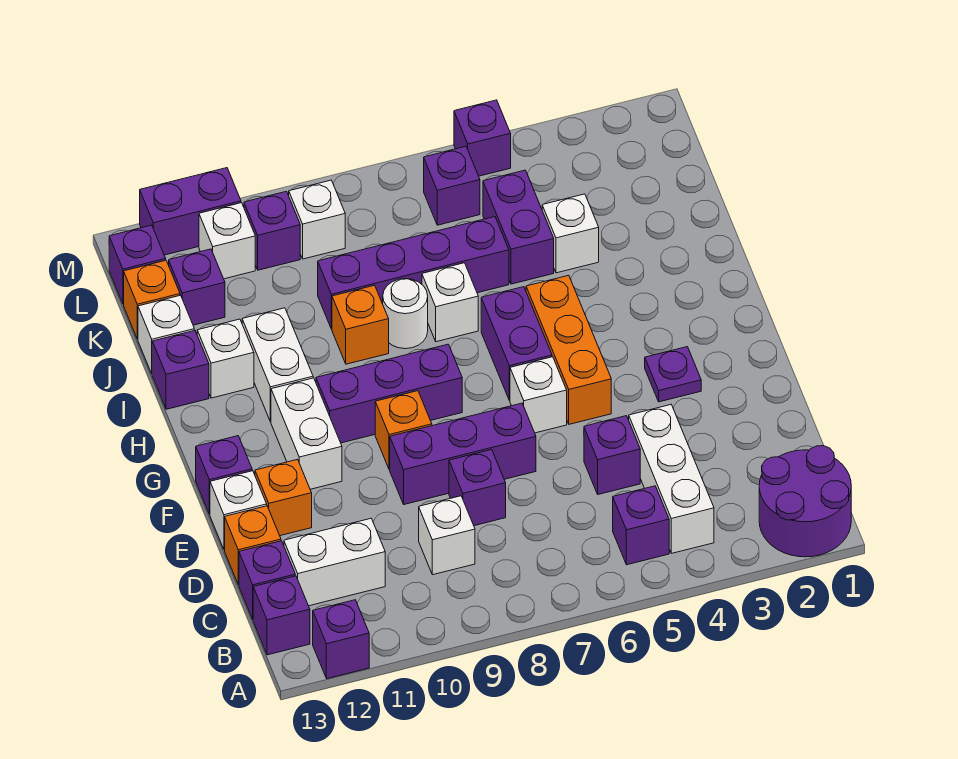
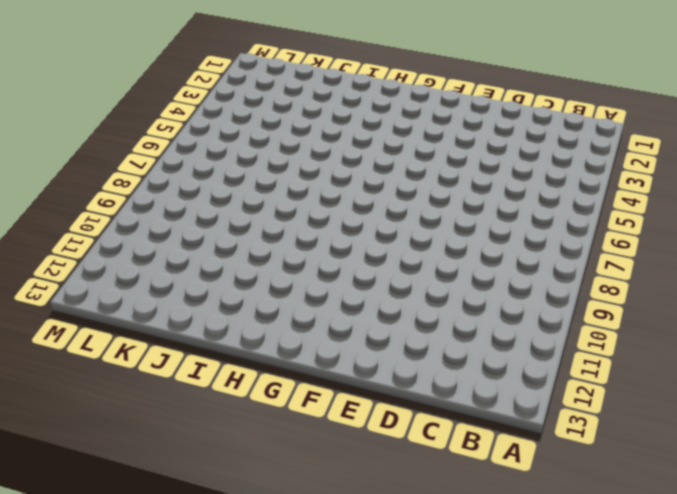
none -> purple 2x2 round brick [759,446,851,557]
none -> purple 1x1 brick [313,600,369,679]
none -> white 1x3 brick [629,405,714,553]
none -> purple 1x1 brick [613,486,669,565]

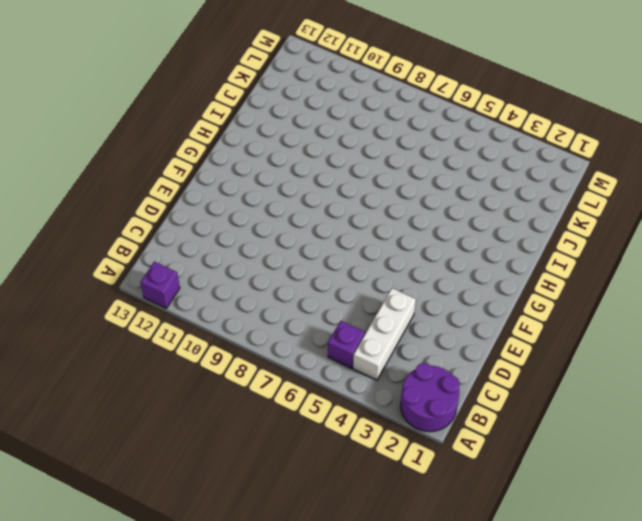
none -> purple 1x1 brick [253,576,310,655]
none -> white 1x1 brick [419,496,475,575]
none -> white 1x2 brick [284,519,385,606]
none -> purple 1x1 brick [239,541,295,619]

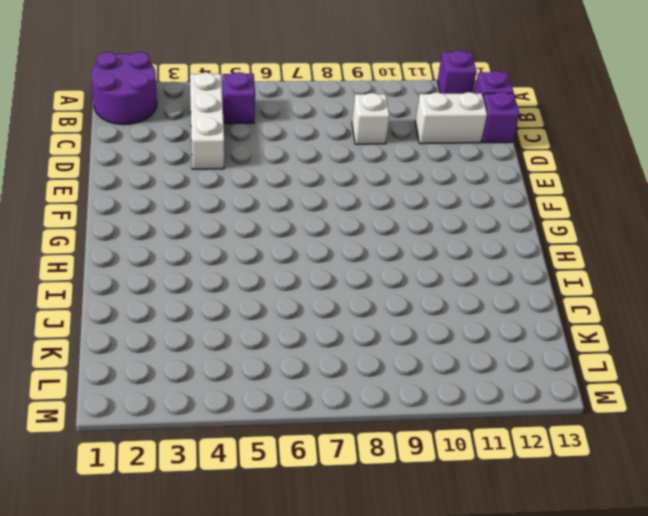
none -> purple 1x1 brick [584,416,640,494]
none -> purple 1x1 brick [449,450,506,526]
none -> orange 1x1 brick [225,506,281,585]
none -> purple 1x3 brick [390,403,536,504]

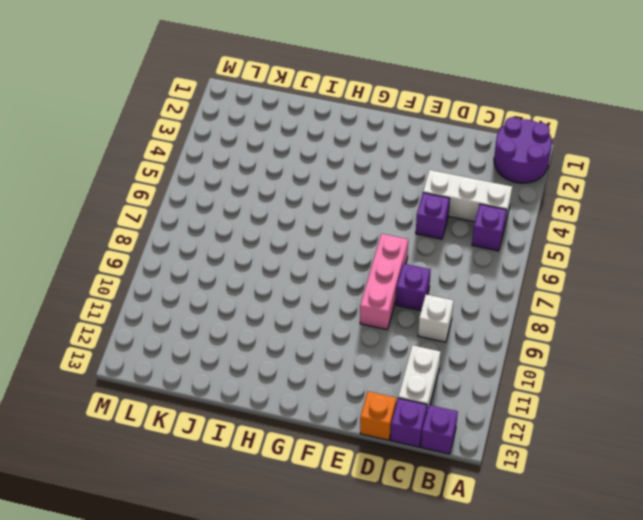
pink 1x3 brick [360,234,408,330] -> purple 1x3 brick [390,403,536,504]
none -> purple 1x1 brick [313,600,369,679]
none -> orange 1x1 brick [255,459,312,536]
none -> white 1x1 brick [210,471,267,550]
none -> purple 1x1 plate [645,347,701,402]

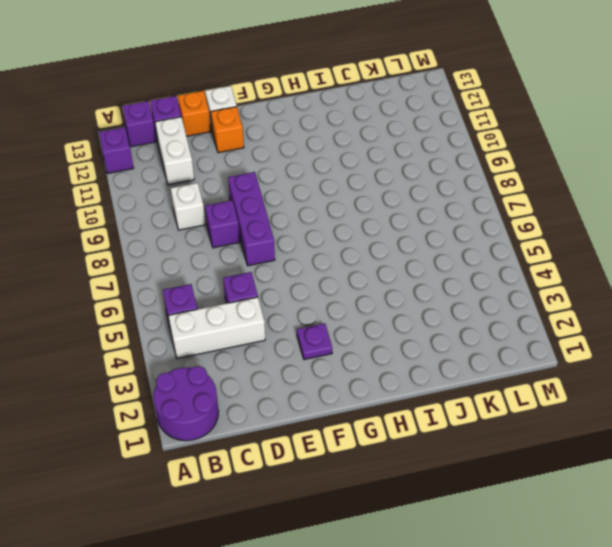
none -> orange 1x3 brick [526,275,611,424]
none -> white 1x1 brick [510,357,567,433]
none -> orange 1x1 brick [375,391,432,470]
none -> white 1x2 brick [271,378,342,489]

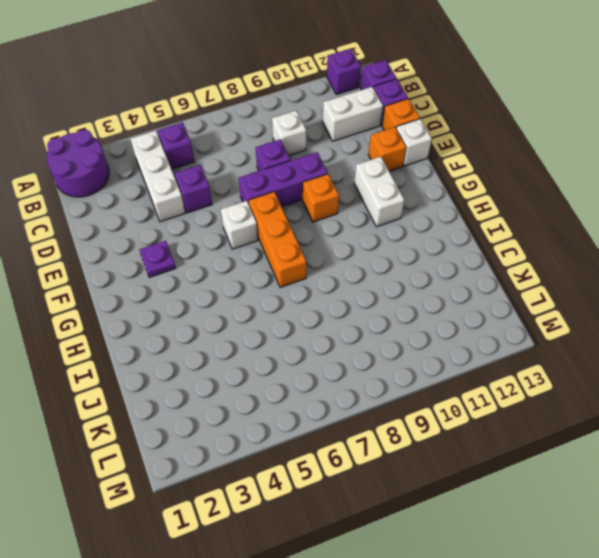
orange 1x3 brick [248,192,307,287] -> orange 1x3 brick moved to [526,275,611,424]
none -> purple 1x1 brick [196,436,252,514]
none -> purple 1x2 brick [481,287,552,401]
none -> purple 1x3 brick [316,344,462,443]
none -> white 1x2 brick [242,308,313,422]

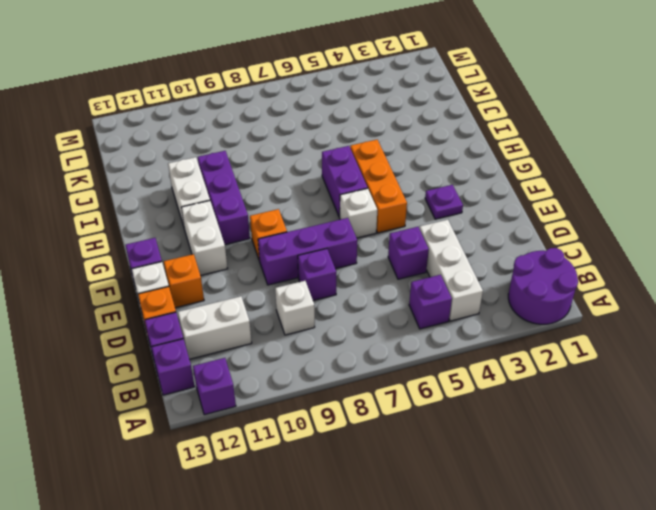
purple 1x3 brick [198,151,250,244] -> purple 1x3 brick turned to [316,344,462,443]
none -> white 1x1 brick [422,263,478,342]
none -> white 1x1 round brick [383,279,428,349]
none -> orange 1x1 brick [332,285,389,364]
none -> white 1x1 brick [197,319,254,398]

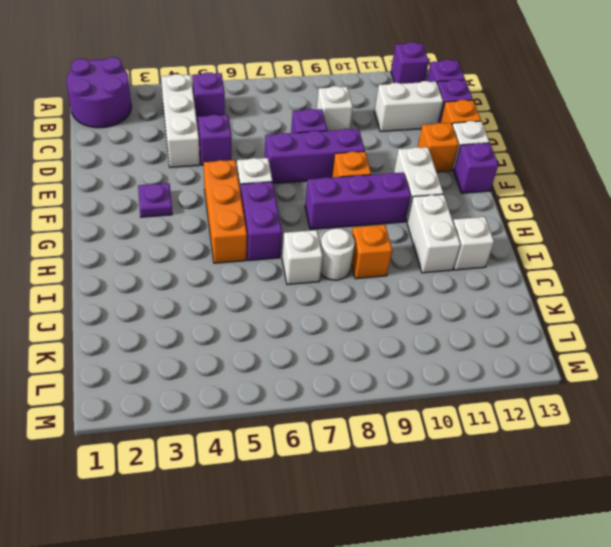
none -> purple 1x1 brick [152,330,209,409]
none -> white 1x1 brick [542,194,599,273]
none -> purple 1x2 brick [483,170,554,284]
none -> purple 1x4 brick [318,217,509,329]

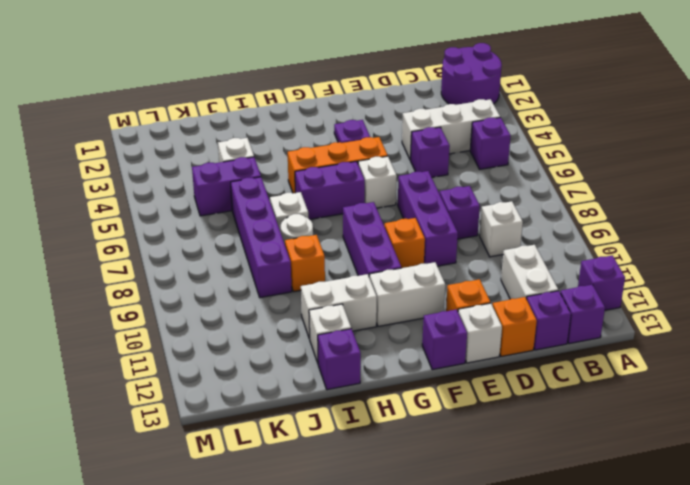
none -> white 1x1 brick [138,295,194,373]
none -> purple 1x1 brick [169,249,225,325]
none -> orange 1x1 brick [124,260,180,339]
none -> purple 1x1 brick [424,146,480,225]

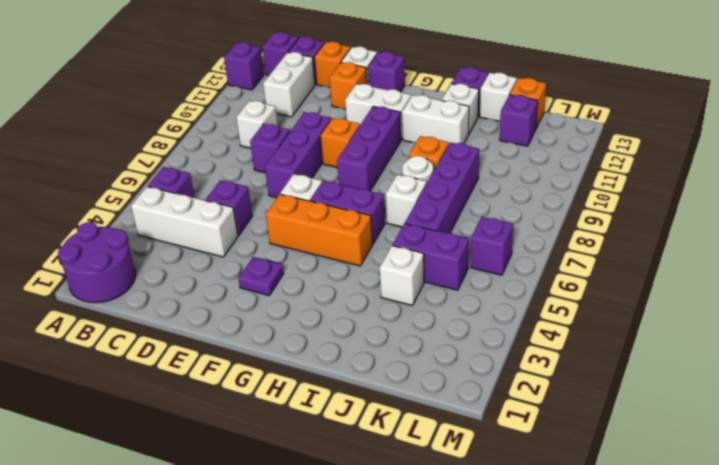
none -> white 1x1 brick [289,180,345,259]
none -> purple 1x1 brick [244,191,300,270]
none -> white 1x1 brick [199,203,255,279]
none -> purple 1x1 brick [109,225,166,304]

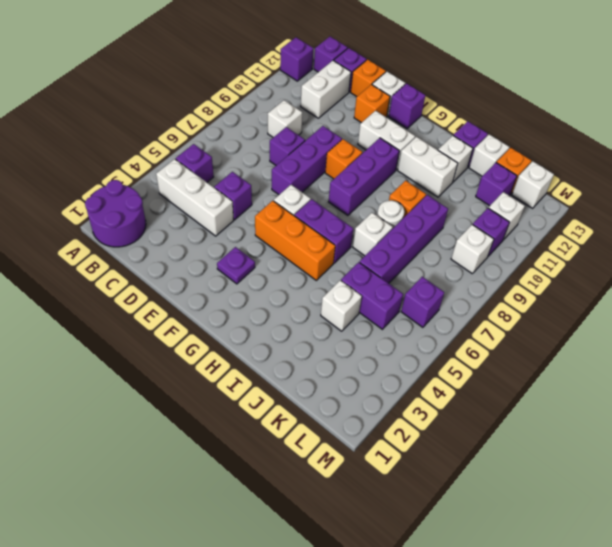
white 1x1 brick [512,161,554,208] -> purple 1x1 brick [109,225,166,304]
none -> purple 1x1 brick [454,100,511,176]
none -> purple 1x2 brick [140,168,241,255]

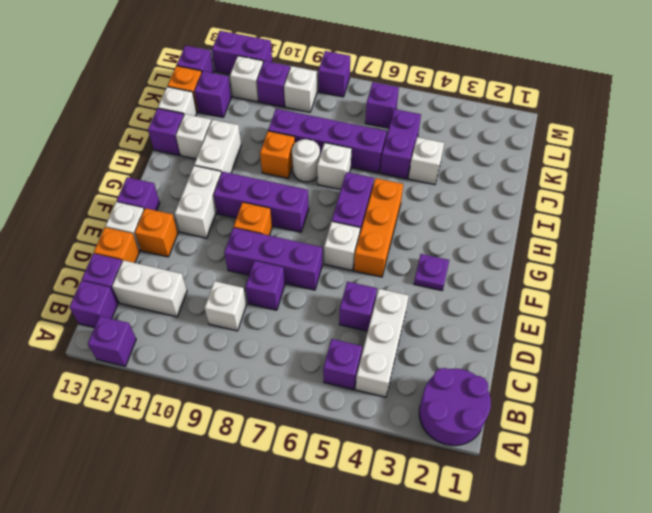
purple 1x1 brick [318,51,350,97] -> purple 1x1 brick moved to [454,100,511,176]

